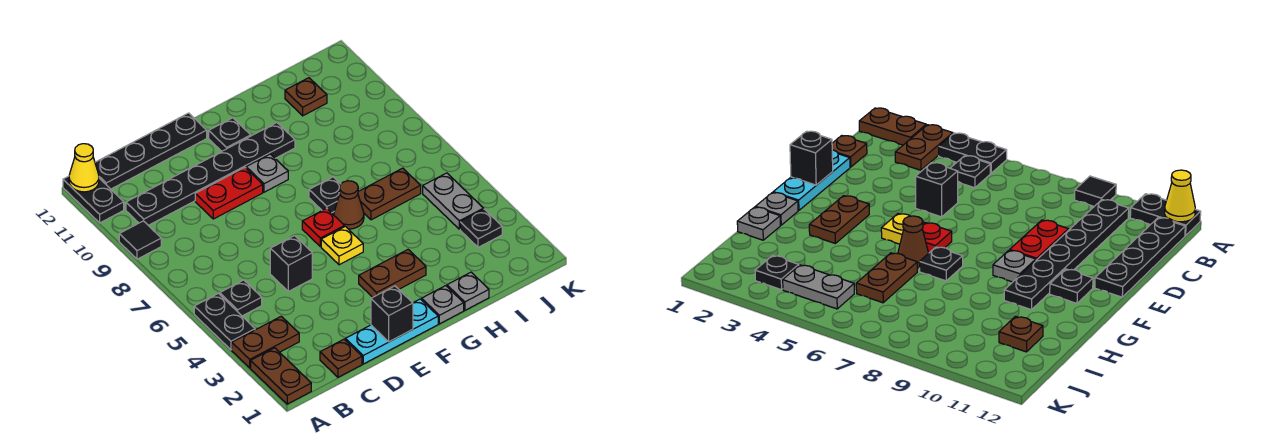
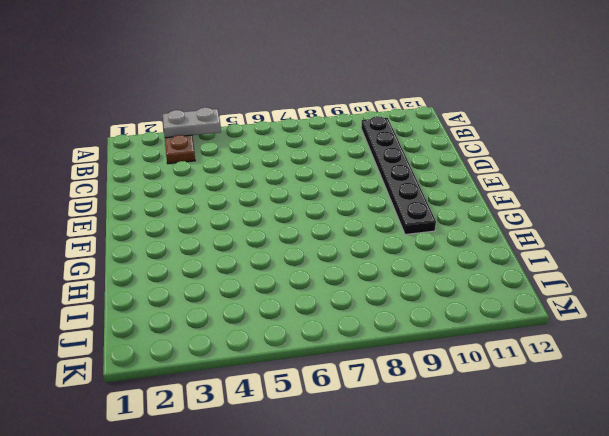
grey 1x2 plate [163,107,221,138] -> grey 1x2 plate moved to [423,173,484,229]
none -> brown 1x2 plate [251,348,311,404]
none -> black 1x2 plate [194,293,255,350]
none -> black 1x1 tile [119,221,161,259]

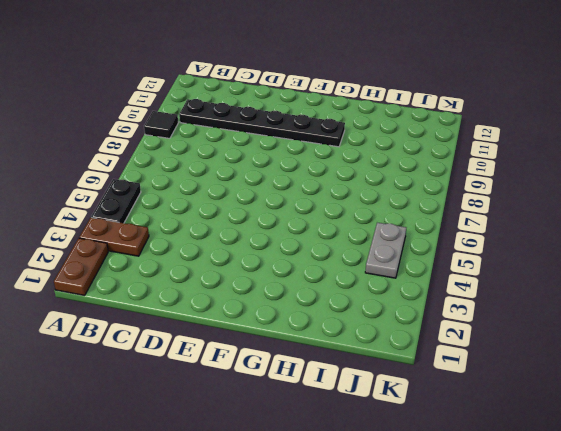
none -> black 1x2 plate [63,176,124,223]
none -> black 1x1 plate [220,280,262,316]
none -> black 1x4 plate [95,113,207,189]

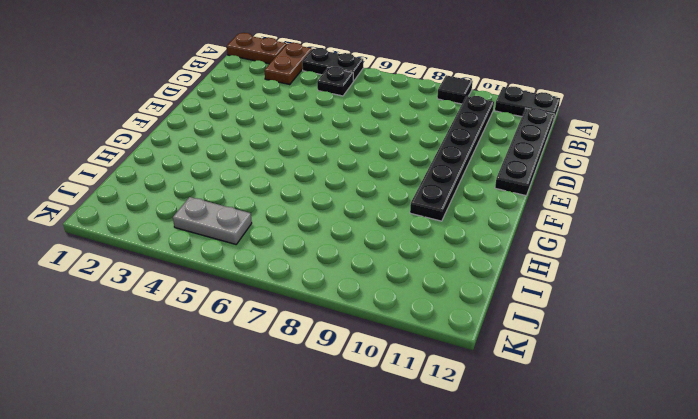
none -> brown 1x1 plate [320,339,362,377]
none -> cyan 1x3 plate [345,299,438,364]
none -> black 1x1 brick [270,236,312,291]

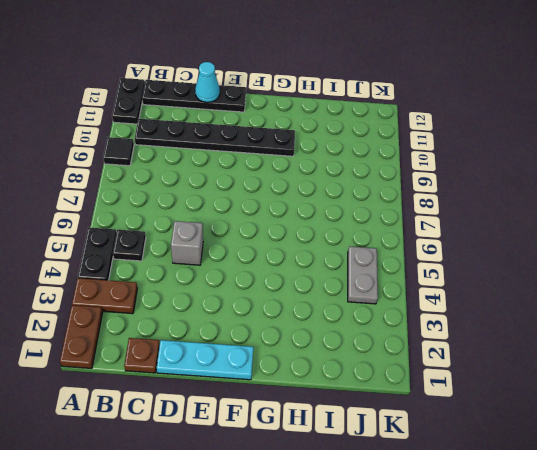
grey 1x1 brick [171,221,203,265] -> black 1x1 brick [270,236,312,291]
cyan 1x1 cone [195,62,220,102] -> none
none -> red 1x2 plate [195,168,263,219]
none -> brown 1x2 plate [359,249,426,297]
none -> yellow 1x1 plate [321,226,363,265]

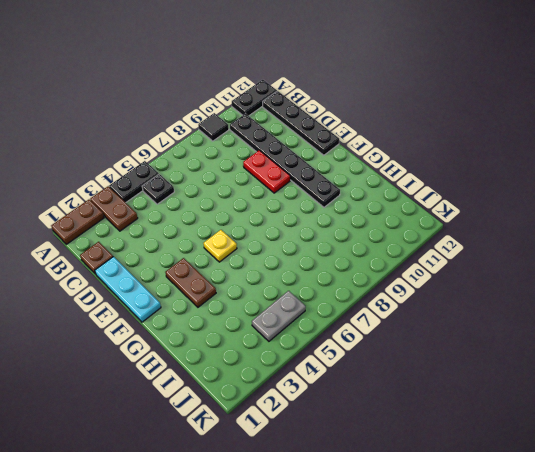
none -> black 1x1 brick [270,236,312,291]
none -> red 1x1 plate [302,208,344,247]
none -> grey 1x1 plate [246,154,288,192]

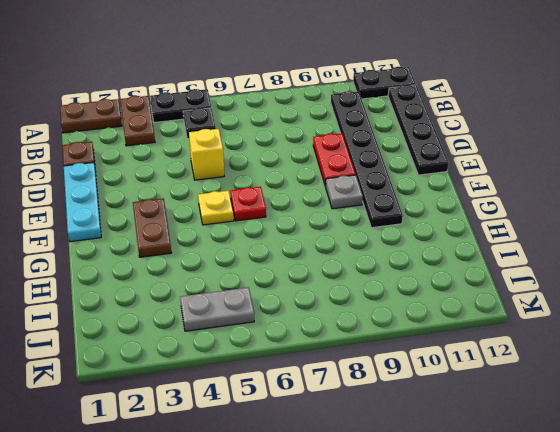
yellow 1x1 brick [189,129,224,180] -> black 1x1 brick [270,236,312,291]
none -> black 1x1 tile [119,221,161,259]
none -> black 1x1 plate [209,118,251,151]
none -> grey 1x1 plate [422,286,464,324]

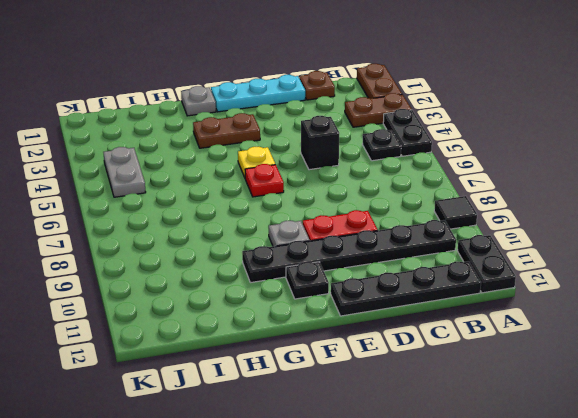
none -> brown 1x1 cone [334,181,364,229]
none -> black 1x1 plate [309,177,340,213]
none -> grey 1x1 plate [447,272,489,310]

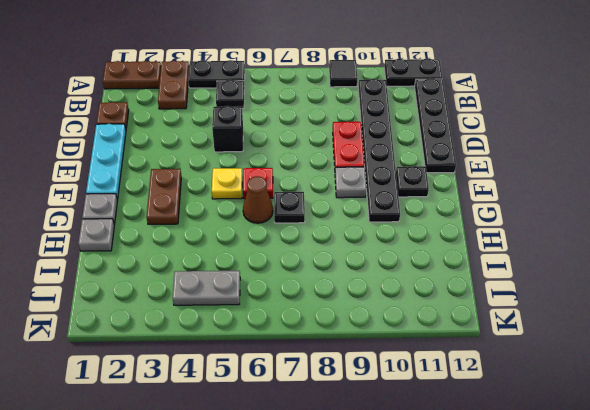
none -> brown 1x2 plate [358,168,421,220]
none -> brown 1x1 plate [285,78,327,116]
none -> black 1x1 plate [460,209,502,247]

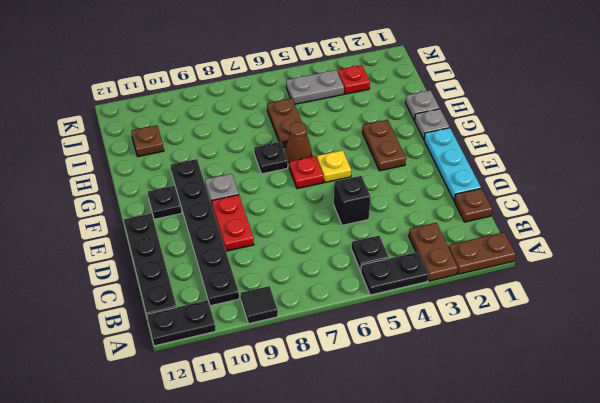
red 1x1 plate [338,65,370,94] -> black 1x1 plate [460,209,502,247]
none -> yellow 1x1 cone [69,144,99,192]
none -> black 1x1 brick [371,286,413,342]

